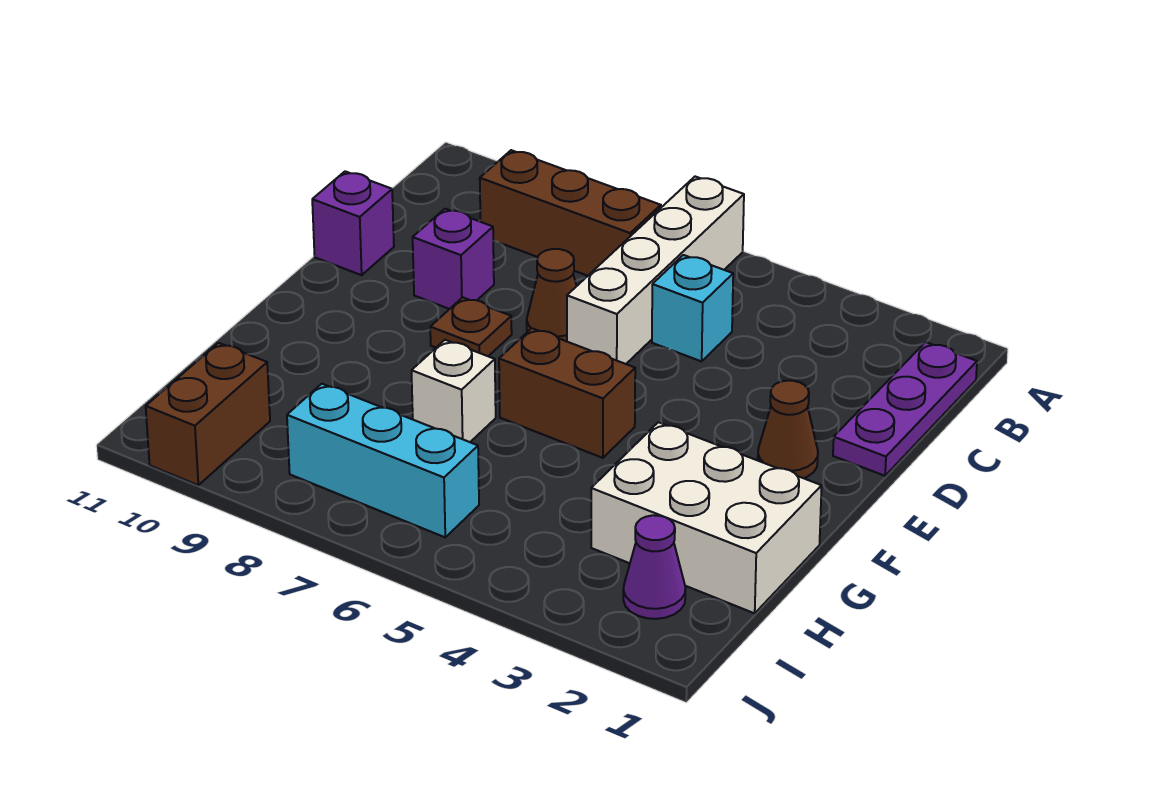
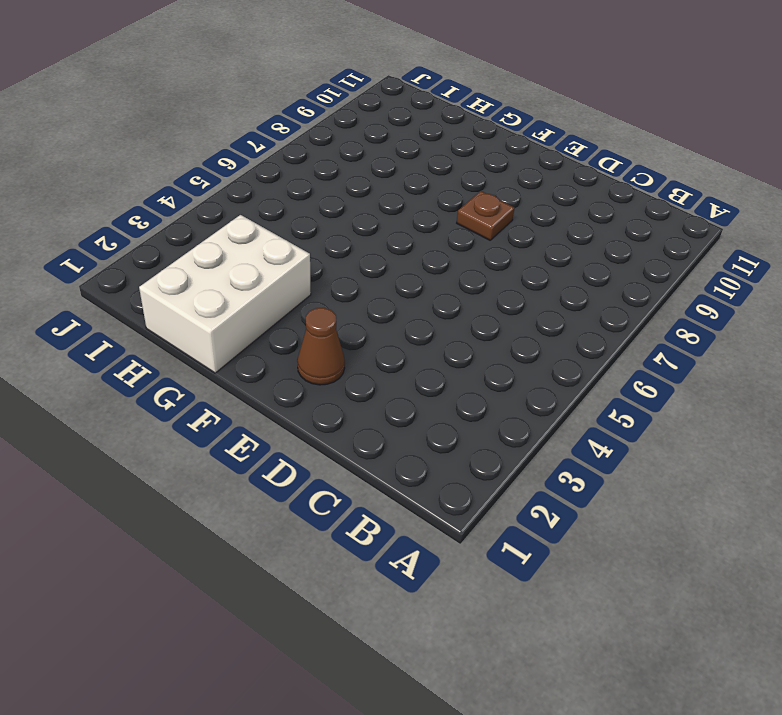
none -> white 1x4 brick [567,177,744,364]
none -> purple 1x3 plate [833,342,977,476]
none -> brown 1x3 brick [480,150,661,276]

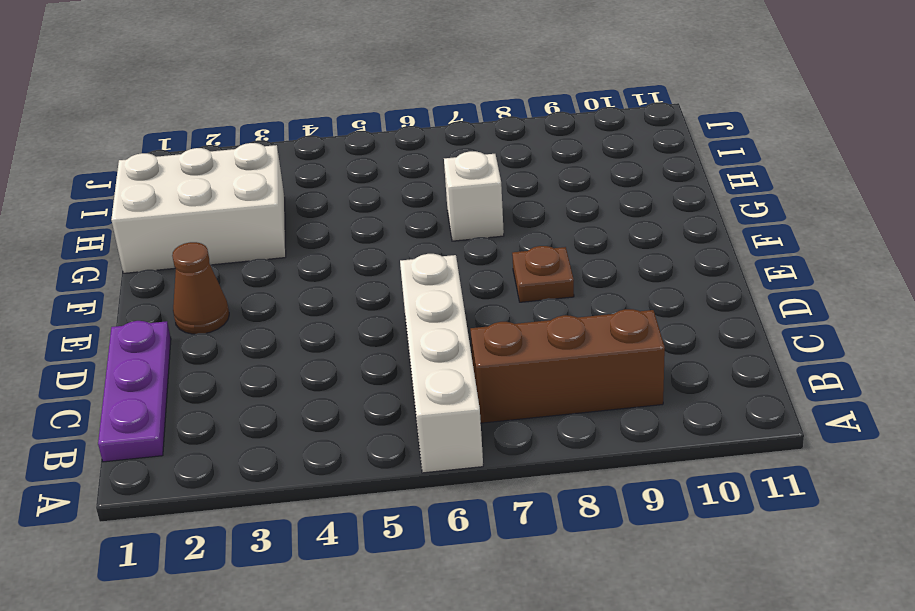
none -> cyan 1x1 brick [652,255,733,361]
none -> brown 1x1 cone [527,249,576,341]
none -> purple 1x1 brick [413,209,494,309]

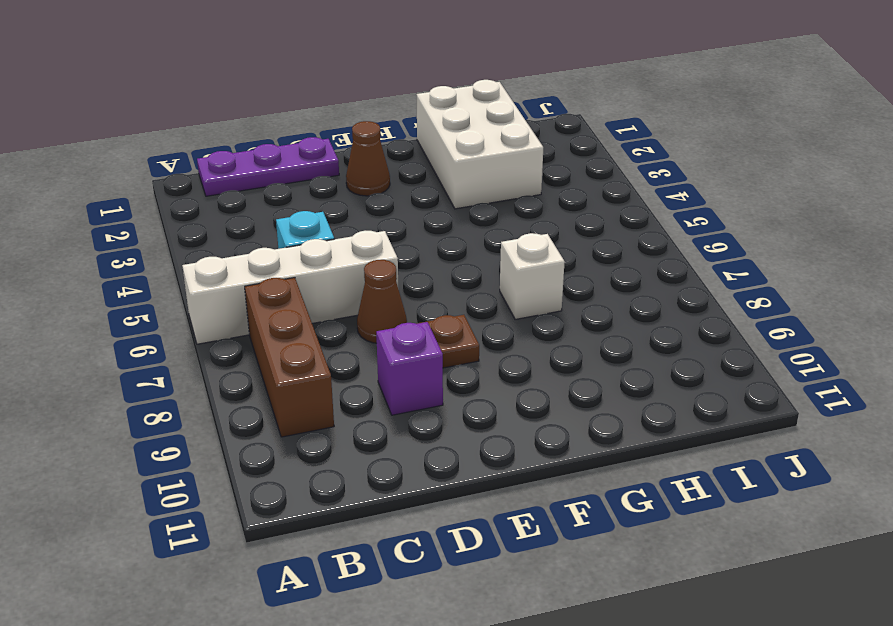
none -> purple 1x1 brick [312,171,394,275]
none -> brown 1x2 brick [499,328,635,458]
none -> purple 1x1 cone [623,515,685,619]

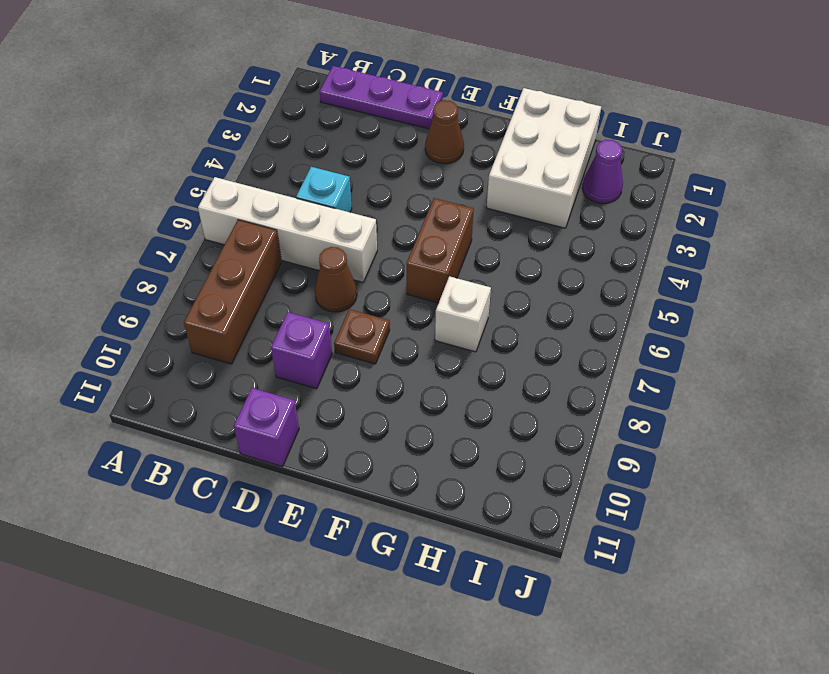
none -> cyan 1x3 brick [287,384,479,537]
none -> brown 1x2 brick [146,343,270,485]

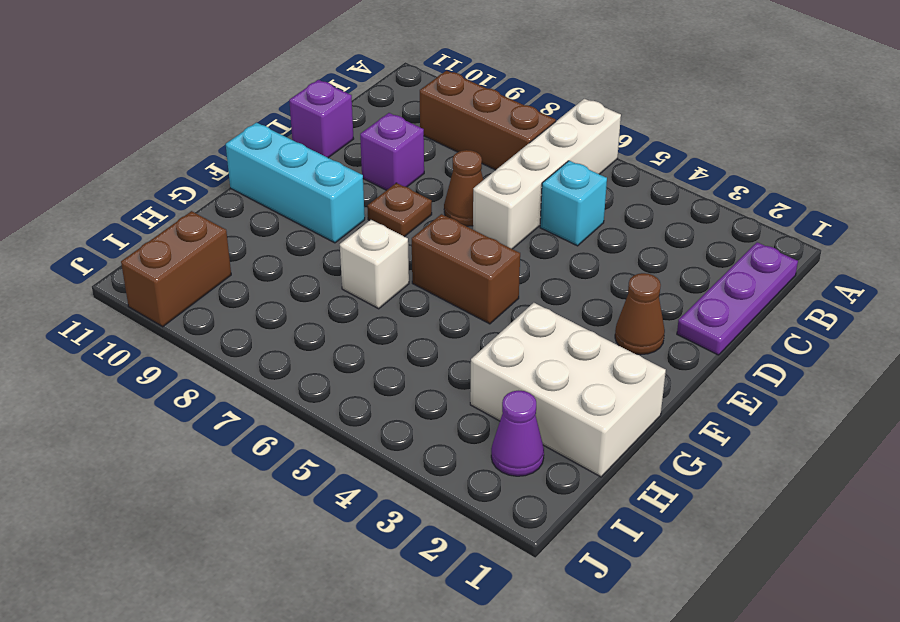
cyan 1x3 brick [226,123,365,243] -> cyan 1x3 brick moved to [287,384,479,537]

